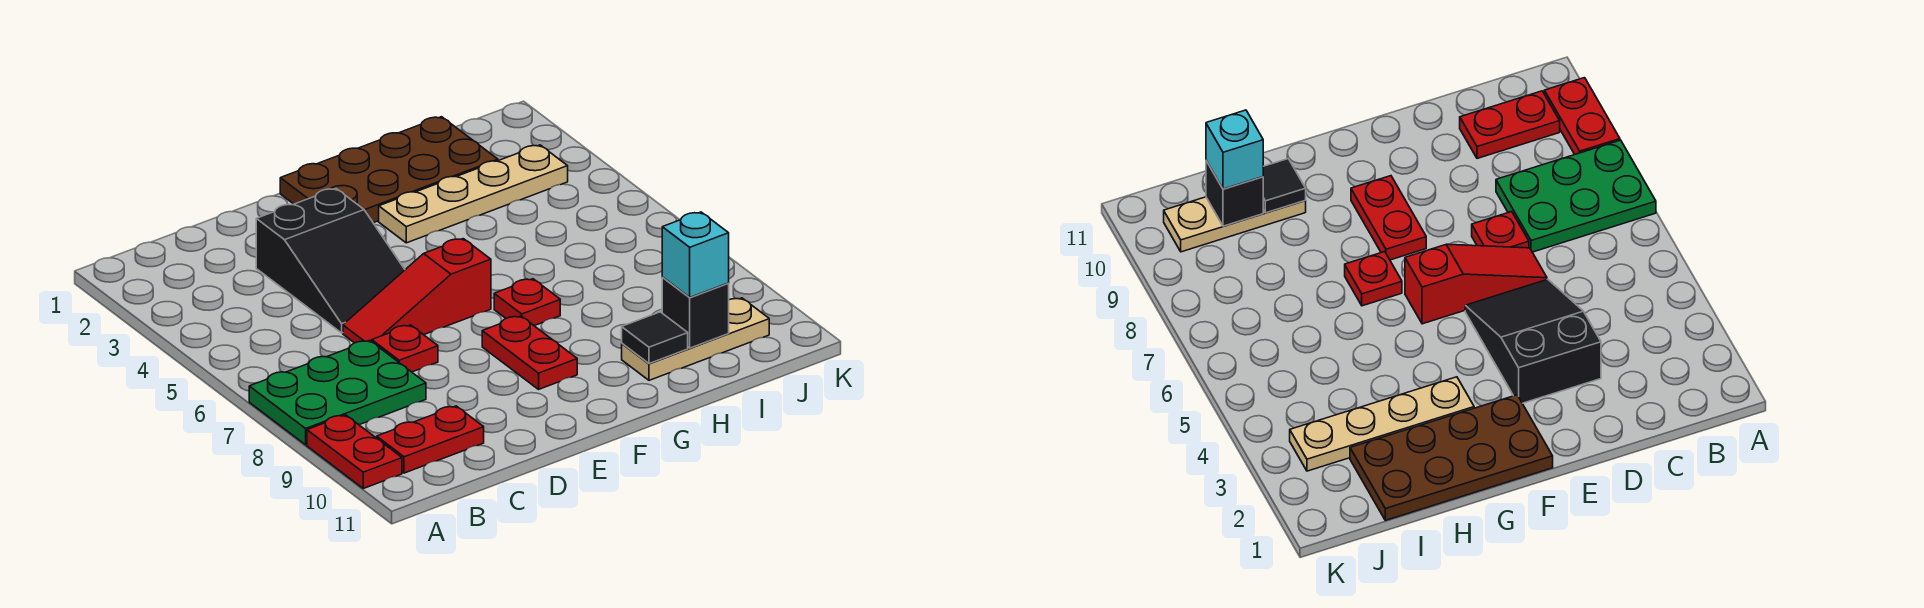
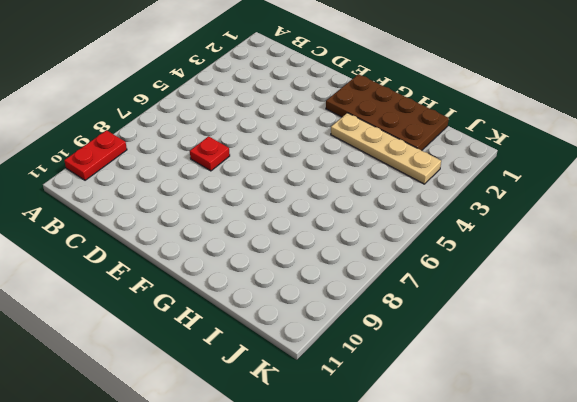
none -> green 2x3 plate [249,340,426,445]
none -> red 1x2 plate [377,406,484,473]
none -> black 2x3 slope [256,189,405,333]

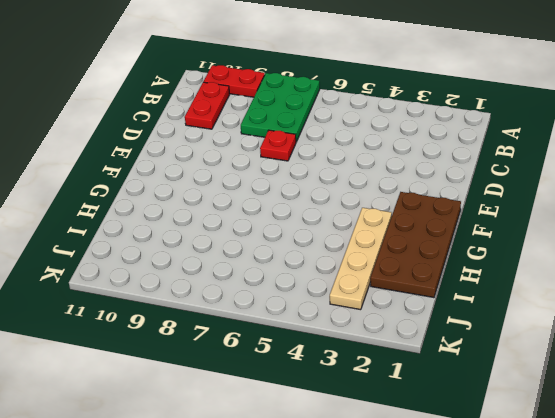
none -> black 2x3 slope [256,189,405,333]
none -> red 1x3 slope [343,239,491,343]
none -> red 1x2 plate [482,316,577,389]

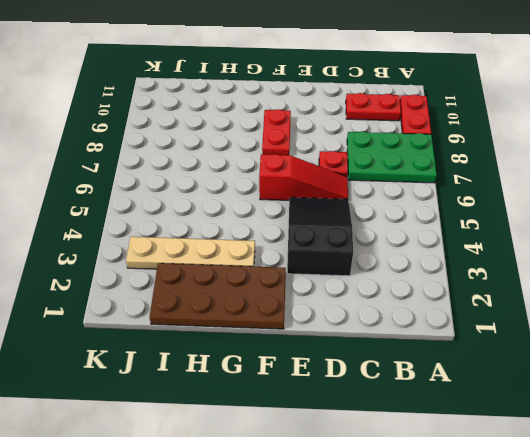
none -> red 1x1 plate [494,279,560,326]
none -> tan 1x3 plate [622,298,769,380]
none -> black 1x1 tile [622,312,688,364]

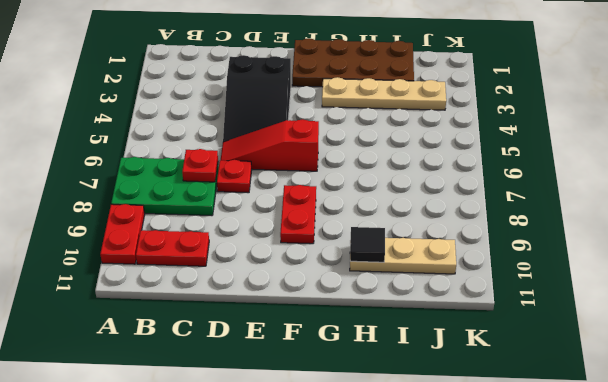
red 1x1 plate [182,149,218,182] -> red 1x1 plate moved to [494,279,560,326]
none -> black 1x1 brick [662,278,729,348]
none -> cyan 1x1 brick [662,212,729,297]

